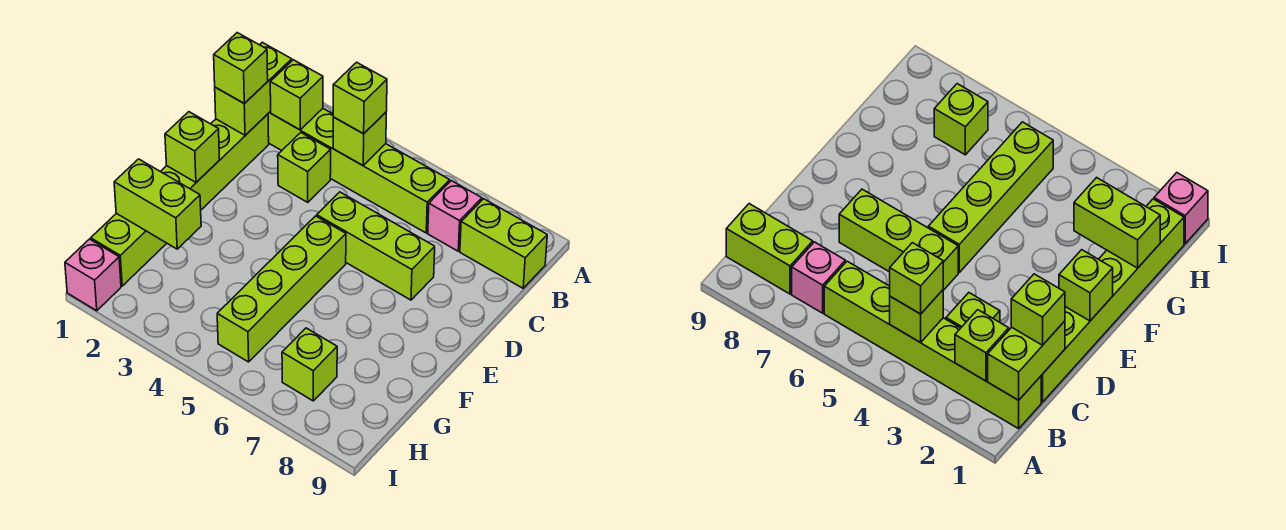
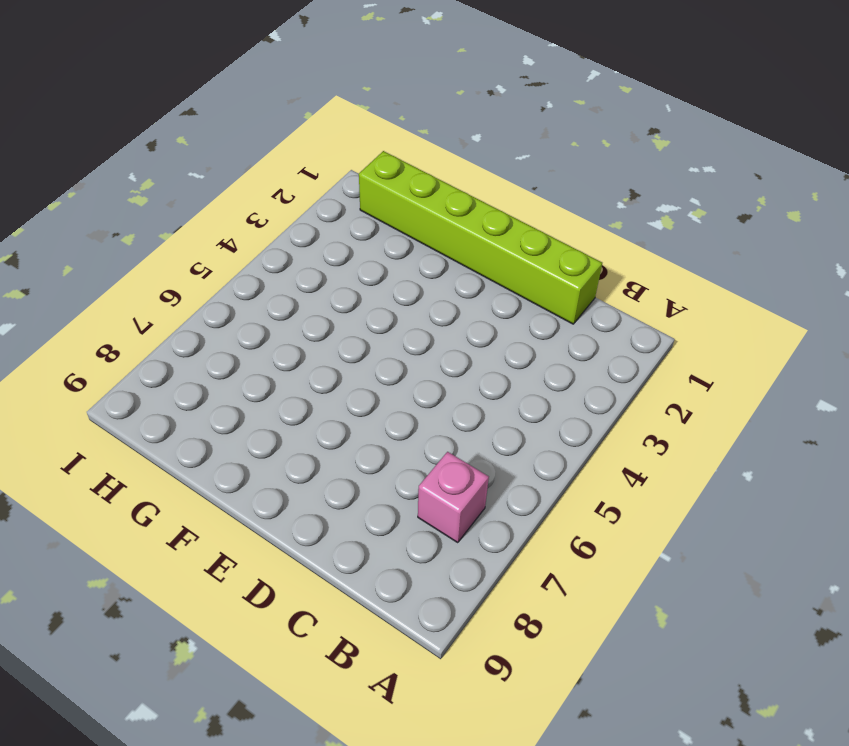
none -> lime 1x6 brick [268,109,450,233]
none -> lime 1x2 brick [460,199,547,288]
none -> lime 1x1 brick [278,133,331,202]

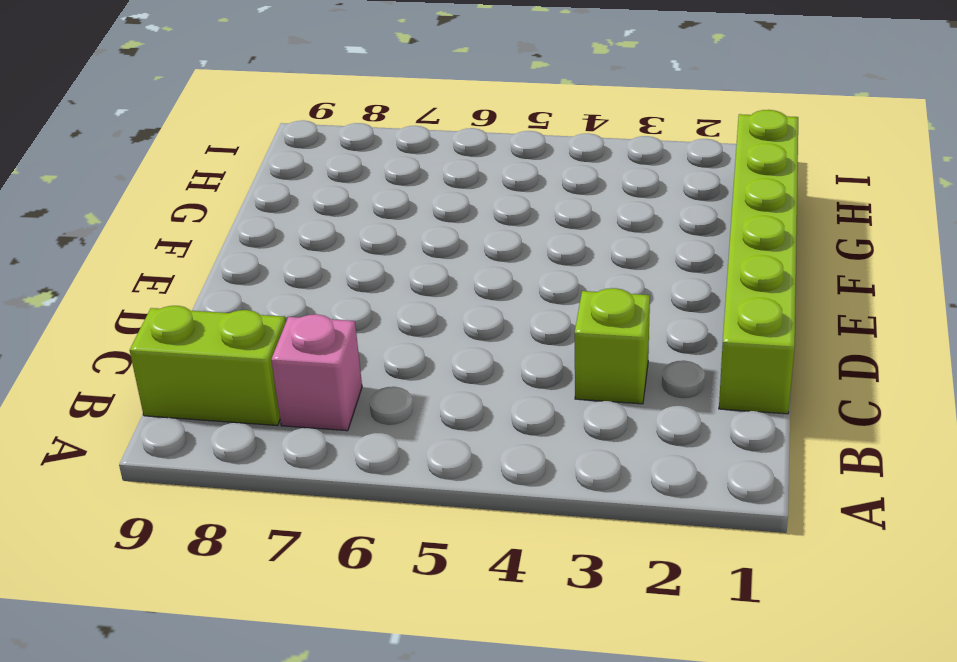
none -> lime 1x6 brick [268,109,450,233]
none -> lime 1x3 brick [317,192,435,300]
none -> lime 1x4 brick [217,216,346,362]

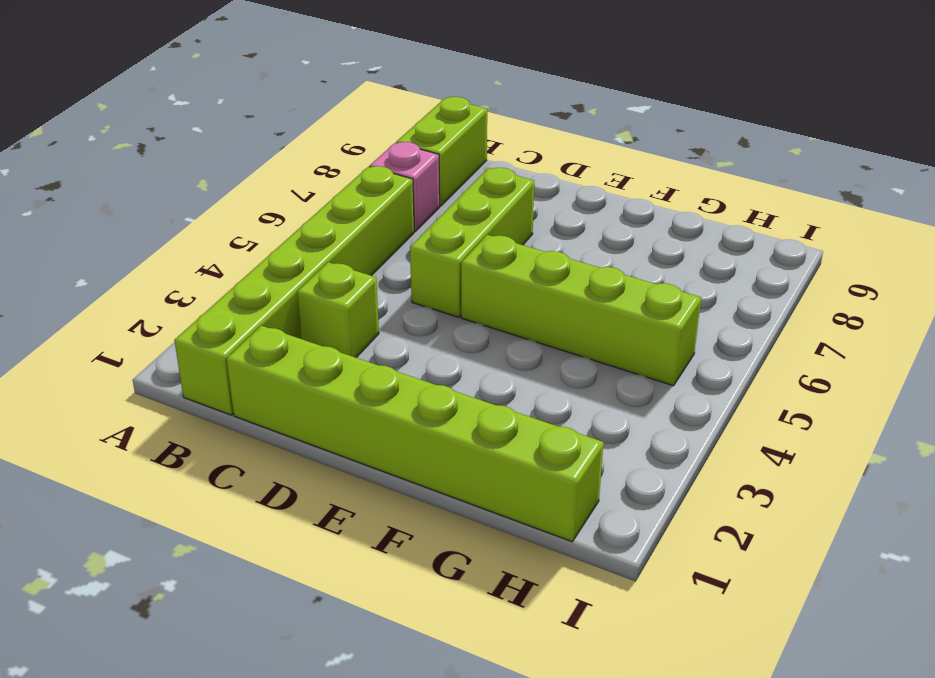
none -> lime 1x1 brick [282,328,337,401]
none -> pink 1x1 brick [65,239,121,311]
none -> lime 1x2 brick [215,42,292,135]

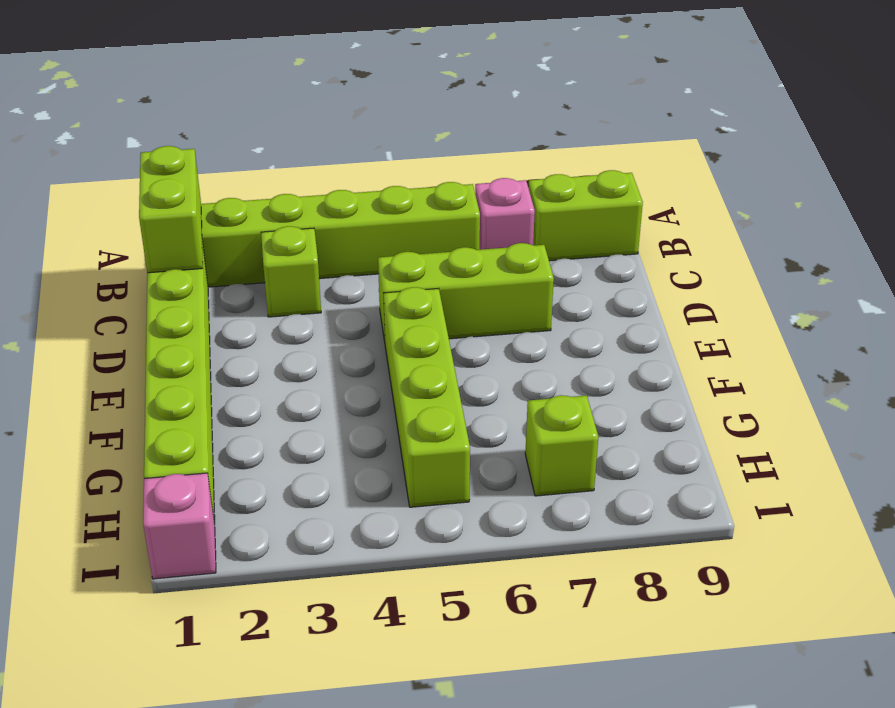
none -> lime 1x1 brick [270,60,323,130]
none -> lime 1x1 brick [333,112,386,165]
none -> lime 1x1 brick [165,112,220,182]

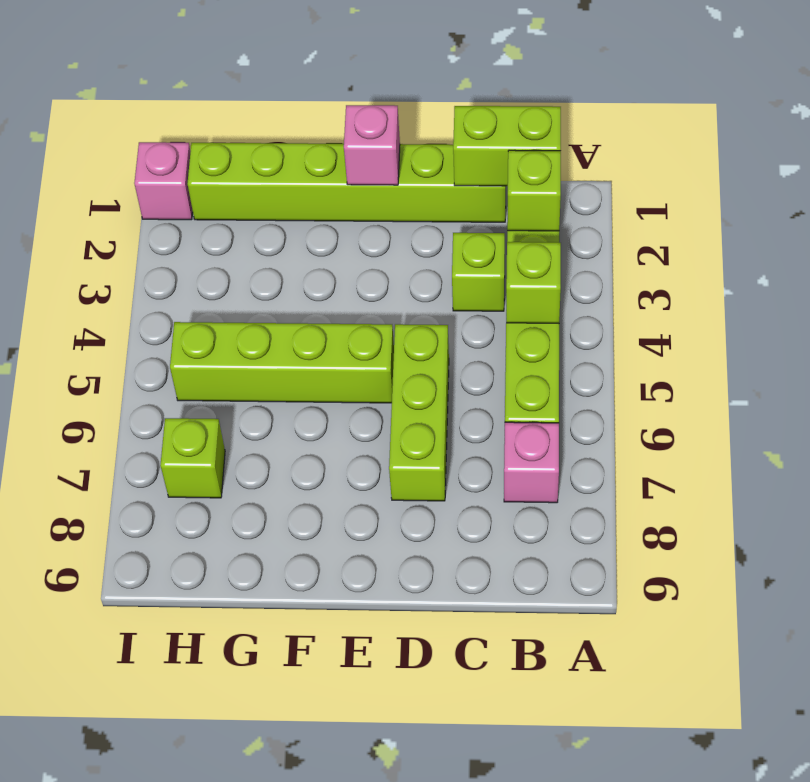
pink 1x1 brick [344,105,400,185] -> lime 1x1 brick [165,112,220,182]
none -> lime 1x2 brick [460,199,547,288]
none -> lime 1x2 brick [114,159,201,249]
none -> lime 1x1 brick [333,62,387,134]

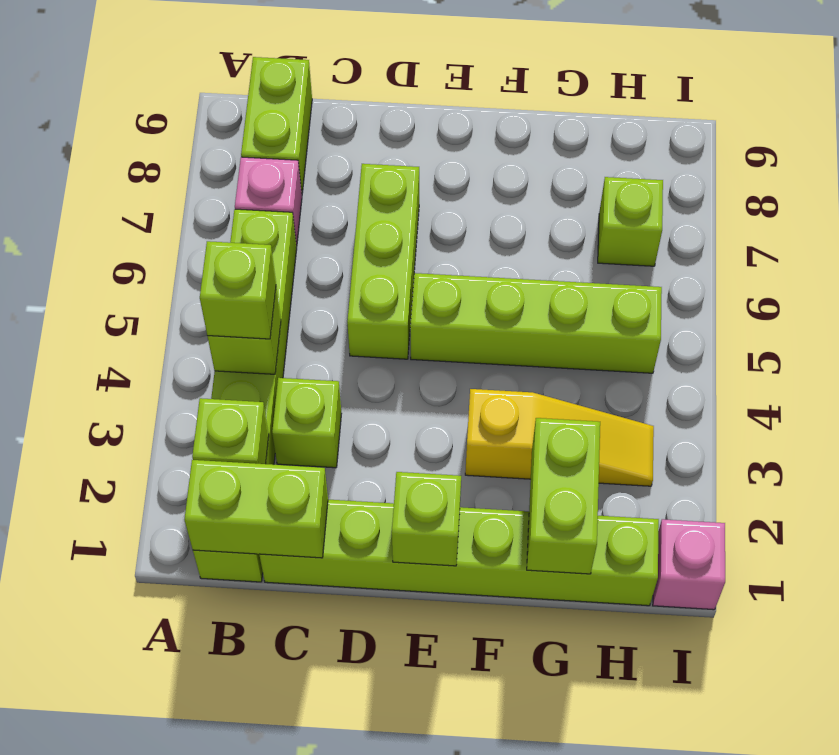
yellow 1x3 slope [465,389,654,486] -> none
none -> lime 1x1 brick [214,33,268,104]

